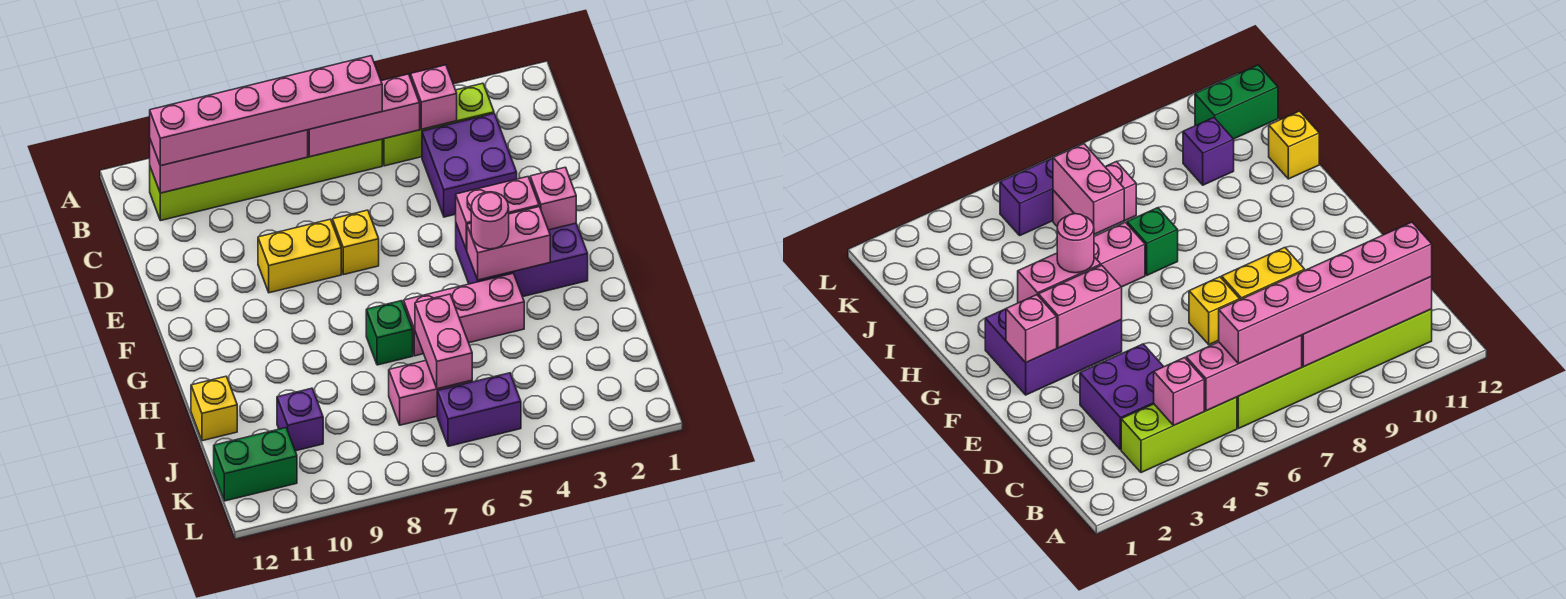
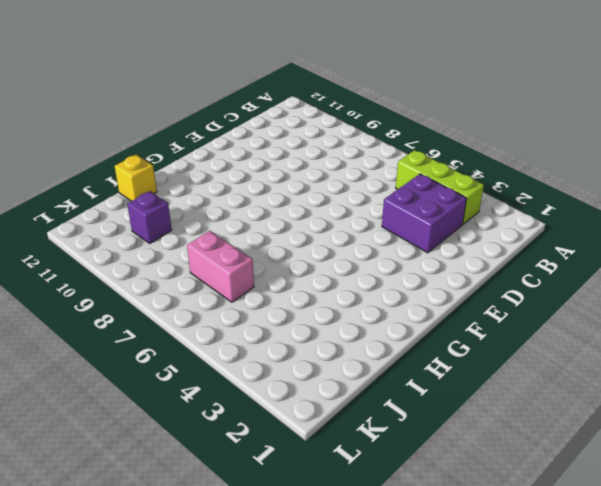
none -> lime 1x6 brick [150,139,382,221]
none -> yellow 1x1 brick [333,210,379,275]
none -> yellow 1x2 brick [258,219,341,293]

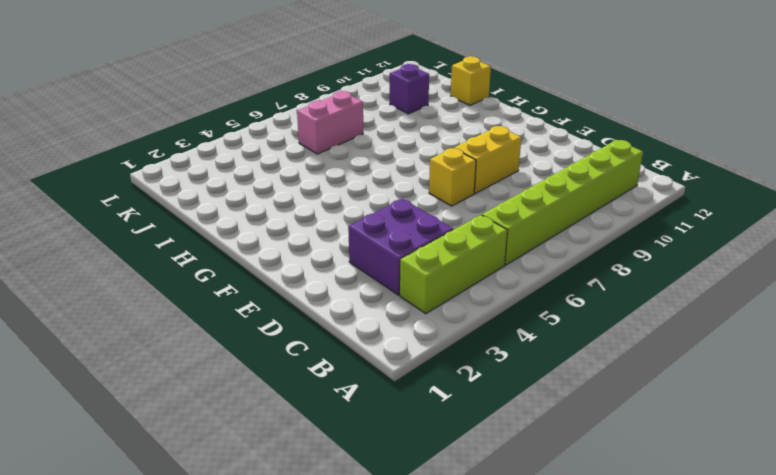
none -> purple 2x3 brick [456,223,588,297]
none -> pink 1x3 brick [404,273,524,356]
none -> green 1x1 brick [366,301,413,365]

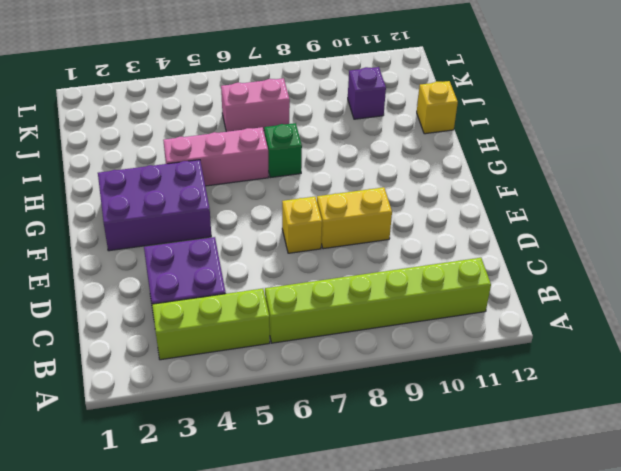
none -> purple 1x2 brick [437,373,521,446]
none -> green 1x2 brick [214,428,297,501]
none -> pink 1x1 brick [411,65,457,129]

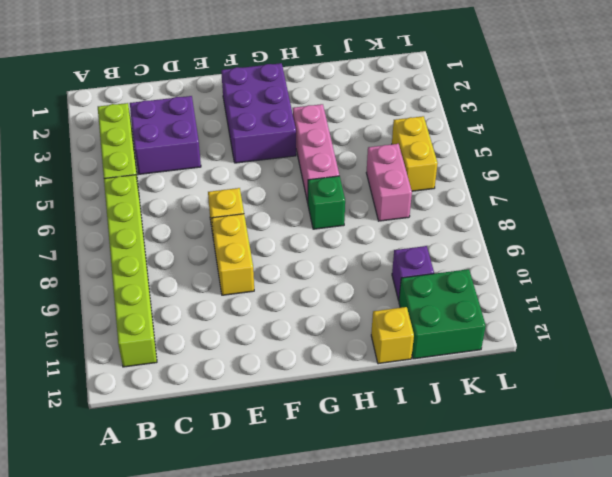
green 2x2 brick [399,269,486,359] -> green 1x2 brick [214,428,297,501]
yellow 1x2 brick [392,116,438,191] -> purple 1x2 brick [437,373,521,446]
none -> pink 1x1 brick [411,65,457,129]
none -> pink 1x3 brick [308,74,420,157]
none -> pink 1x4 brick [150,130,308,193]

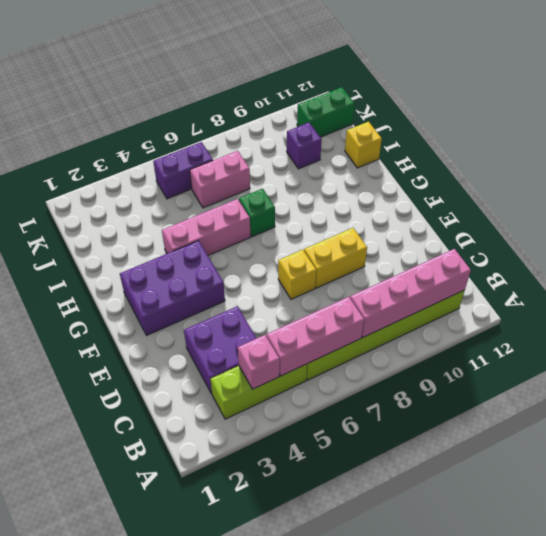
none -> pink 1x1 brick [530,167,576,230]
none -> pink 1x2 brick [456,177,539,250]
none -> pink 1x2 brick [467,207,550,280]

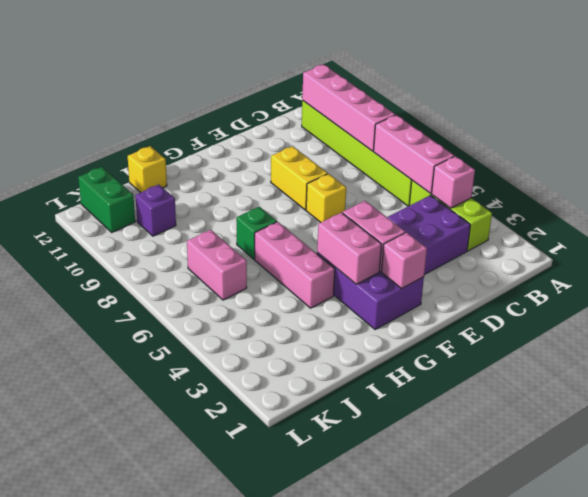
none -> purple 1x2 brick [437,373,521,446]
none -> pink 1x2 brick [415,294,472,389]
none -> pink 1x6 brick [150,56,382,166]

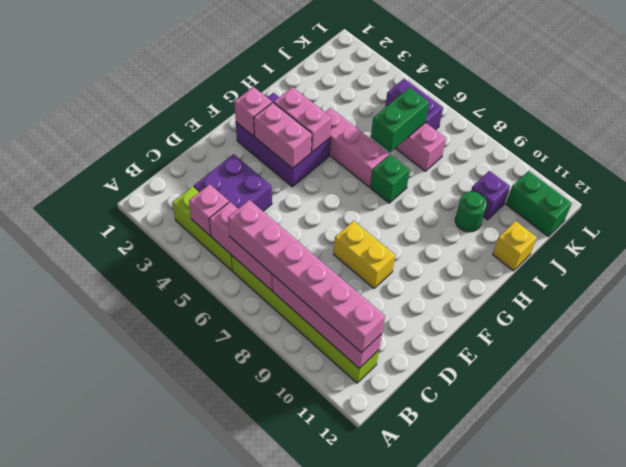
green 1x2 brick [371,88,429,152] -> pink 1x2 brick [415,294,472,389]
green 1x1 round brick [455,192,487,232] -> none
none -> yellow 1x1 brick [333,210,379,275]
none -> pink 1x1 round brick [471,192,509,249]

